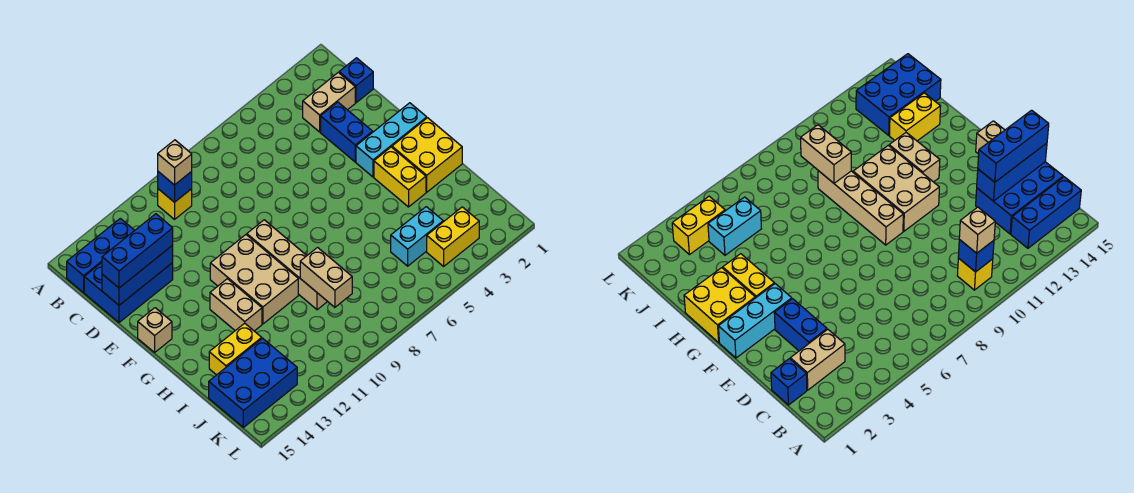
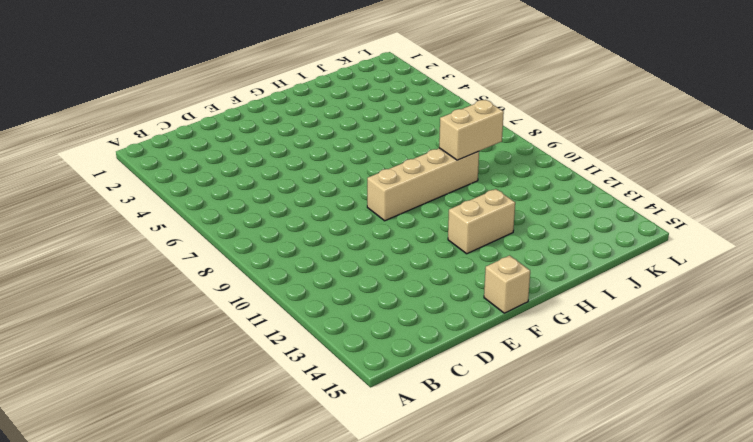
none -> yellow 1x1 brick [158,189,192,219]
none -> blue 1x3 brick [67,218,135,293]
none -> blue 1x1 brick [339,58,373,103]

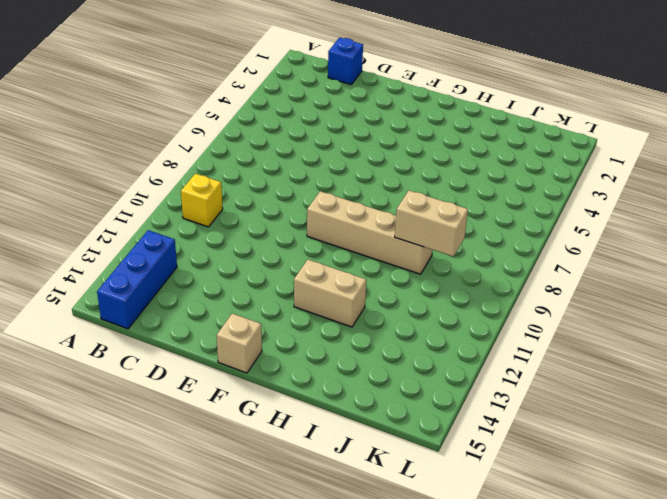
none -> tan 1x2 brick [303,72,355,132]
none -> blue 2x3 brick [84,263,173,322]
none -> blue 1x2 brick [321,102,373,162]

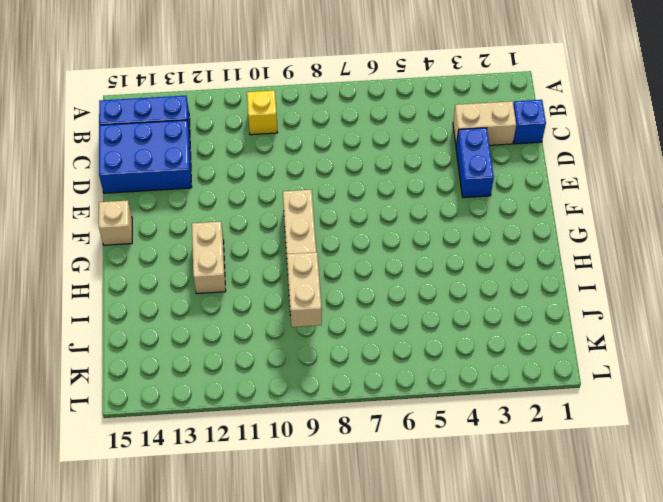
none -> cyan 1x3 brick [356,103,427,177]
none -> tan 2x3 brick [210,235,298,324]
none -> yellow 2x2 brick [392,118,462,192]

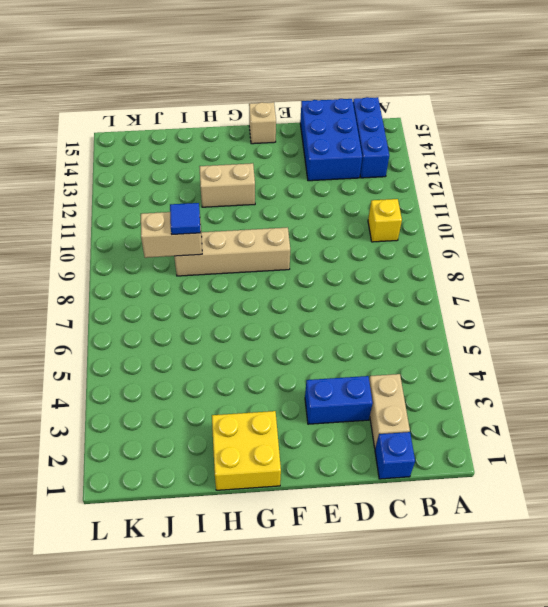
blue 1x1 tile [170,203,201,234] -> none
none -> cyan 1x3 brick [356,103,427,177]
none -> tan 2x3 brick [210,235,298,324]
none -> yellow 1x2 brick [374,147,426,207]

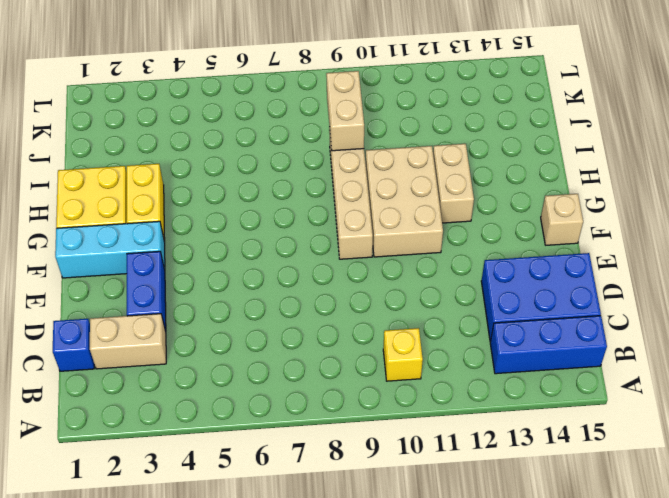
none -> yellow 1x2 brick [209,323,262,375]
none -> cyan 1x2 brick [391,207,443,266]
none -> blue 2x3 brick [209,338,297,427]

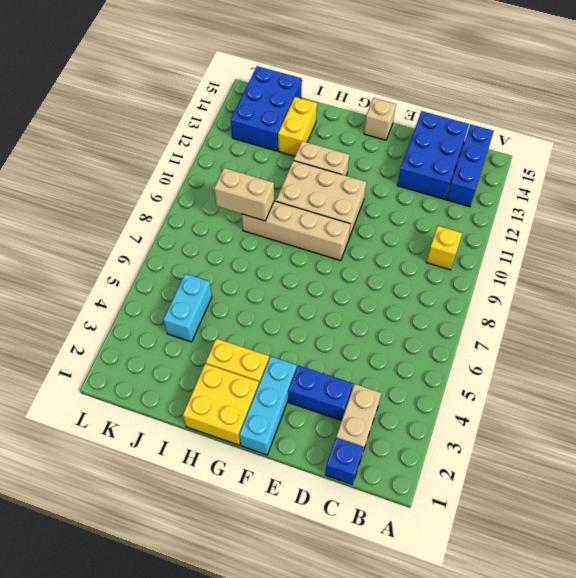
none -> yellow 1x2 brick [427,207,479,266]
none -> blue 1x1 brick [158,172,192,202]
none -> blue 1x3 brick [102,245,173,305]

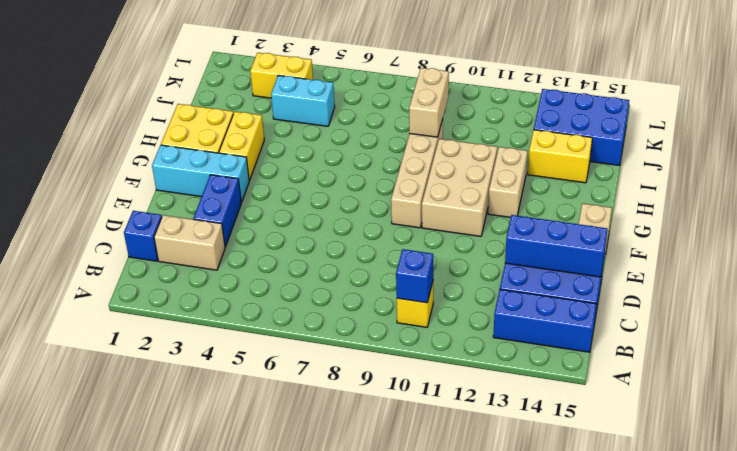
none -> tan 1x1 brick [158,140,192,185]
none -> blue 1x3 brick [102,214,173,288]

